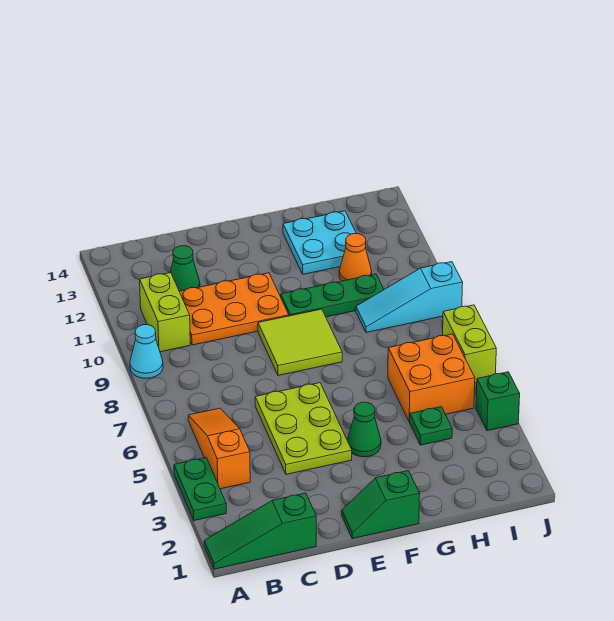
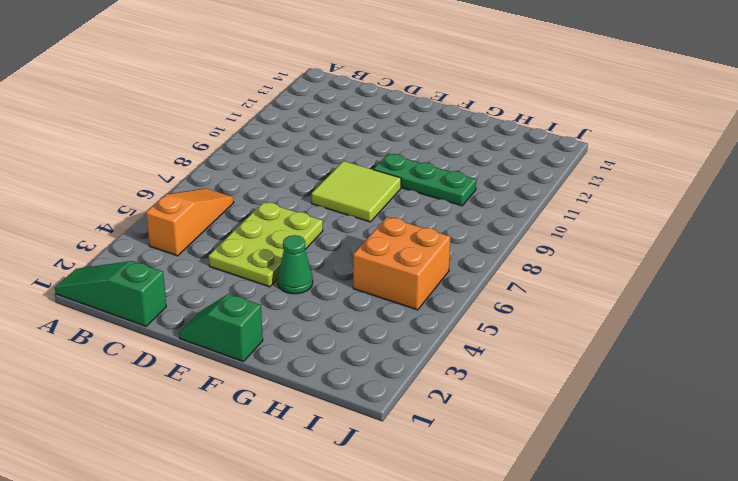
none -> green 1x2 plate [174,458,226,521]
none -> cyan 1x1 cone [130,325,163,378]
none -> lime 1x2 brick [140,273,190,352]

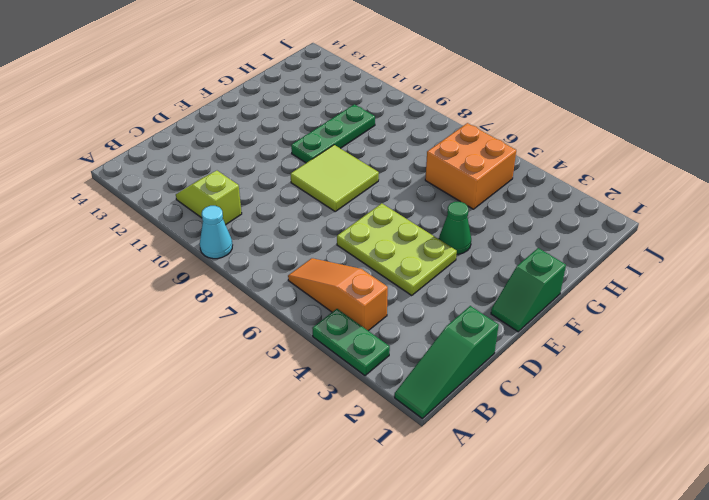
lime 1x2 slope [176,171,242,225] -> lime 1x2 brick [140,273,190,352]
none -> orange 2x3 plate [179,273,289,345]
none -> green 1x1 cone [170,246,200,291]
none -> cyan 2x2 plate [283,211,356,274]

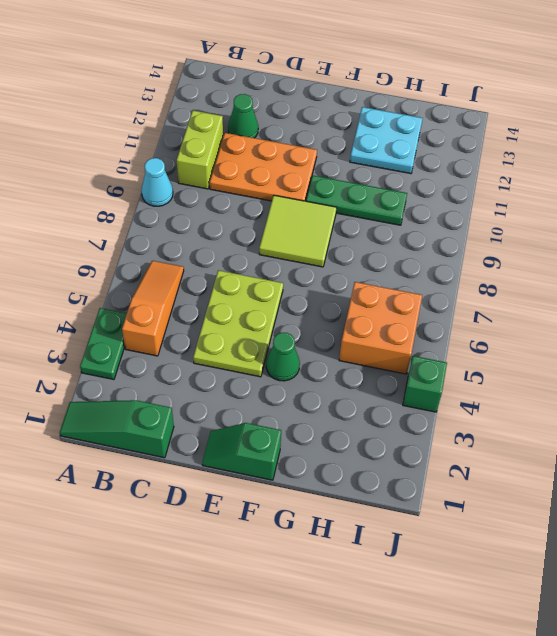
none -> green 1x1 plate [410,407,452,445]
none -> cyan 1x3 slope [356,262,463,332]
none -> orange 1x1 cone [339,234,372,281]

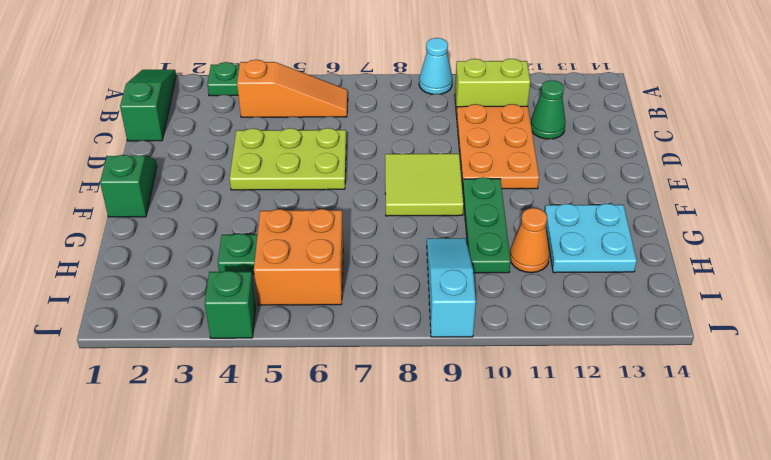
none -> green 1x1 cone [347,402,381,457]
none -> lime 1x2 brick [443,305,496,383]

